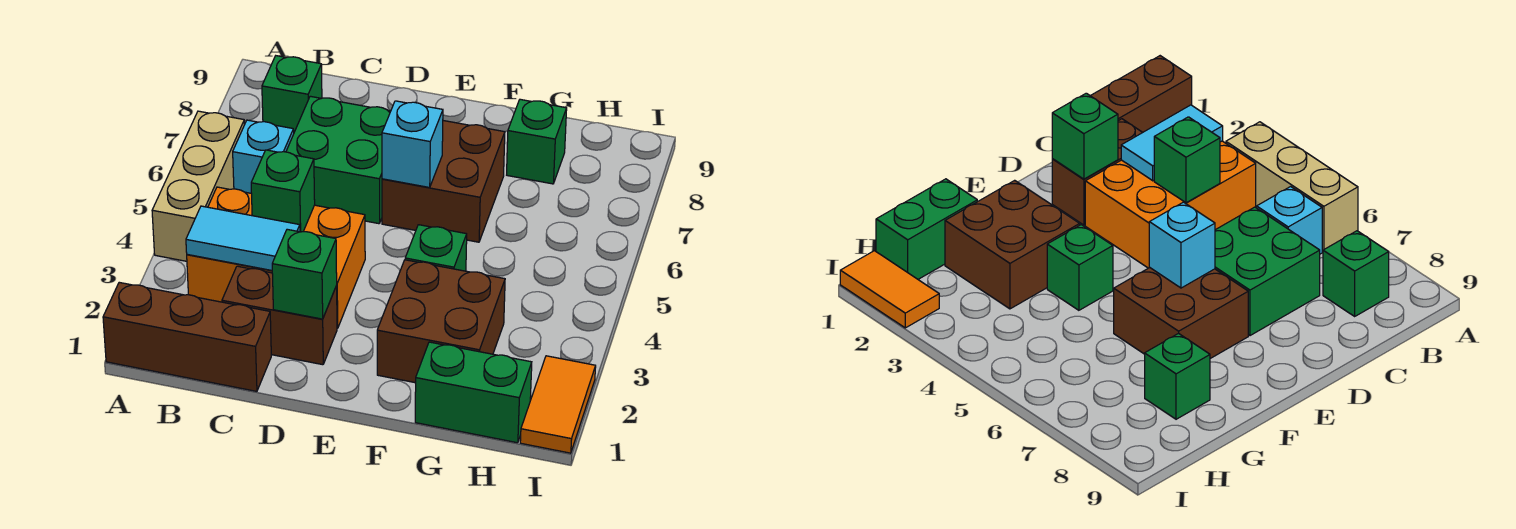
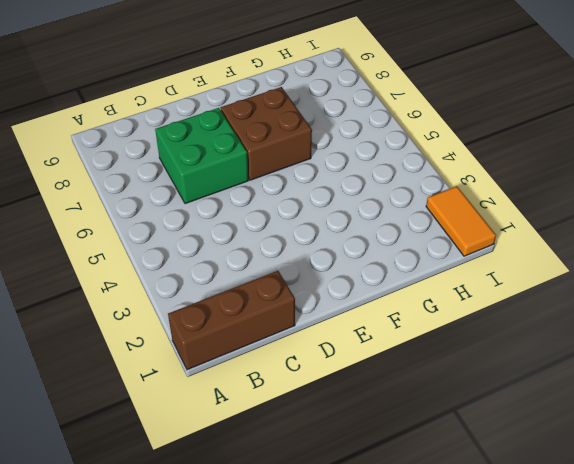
none -> tan 1x3 brick [152,111,245,261]
none -> orange 2x3 brick [187,187,365,328]
none -> cyan 1x1 brick [233,120,294,193]

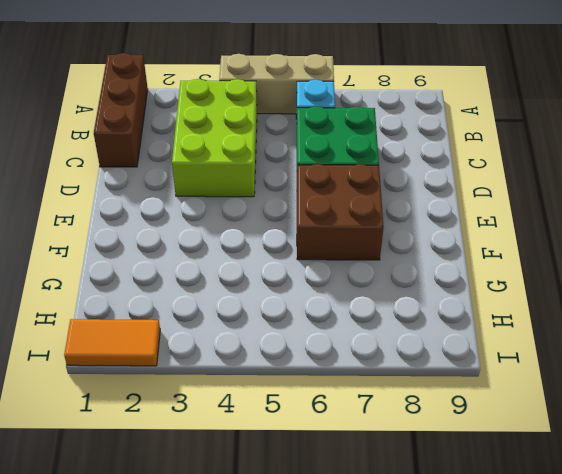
lime 2x3 brick [172,79,257,197] -> orange 2x3 brick [187,187,365,328]
none -> green 1x1 brick [262,56,322,132]
none -> brown 1x2 brick [222,266,337,365]
none -> brown 2x2 brick [377,260,505,383]

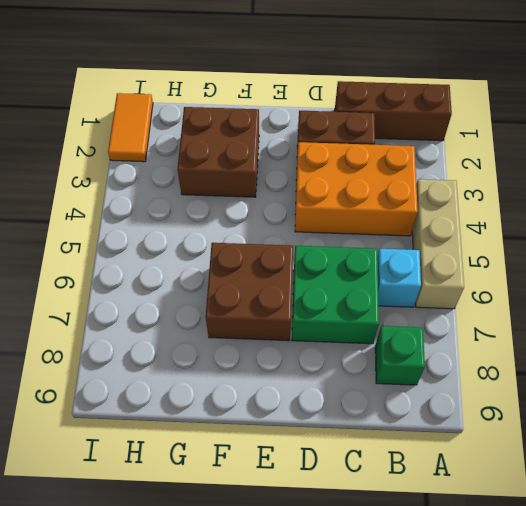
none -> green 1x1 brick [405,225,467,271]
none -> green 1x2 brick [415,342,532,443]
none -> green 1x1 brick [507,99,567,184]

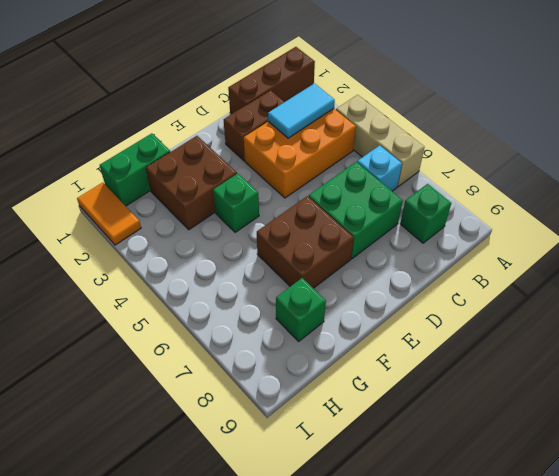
none -> green 1x1 brick [251,150,315,232]
none -> green 1x1 brick [272,229,337,319]
none -> cyan 1x1 brick [382,101,443,187]

